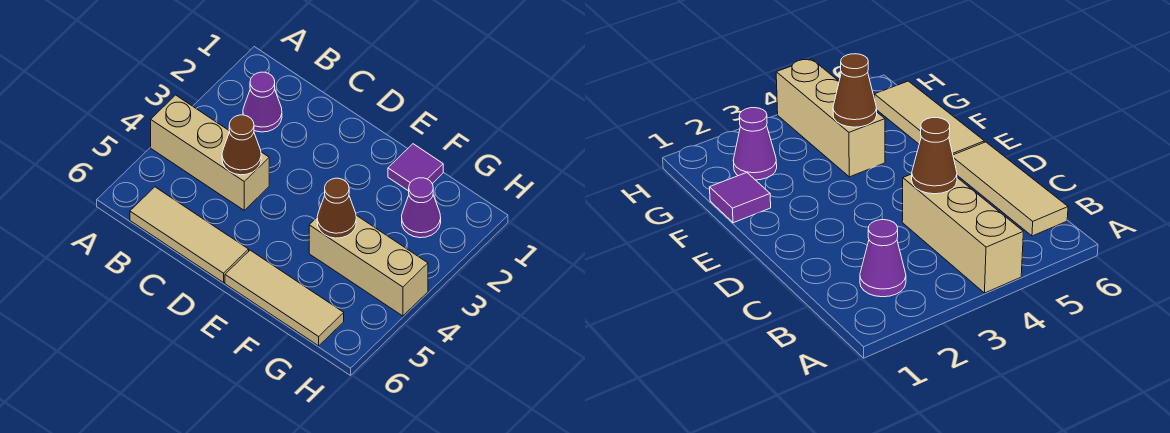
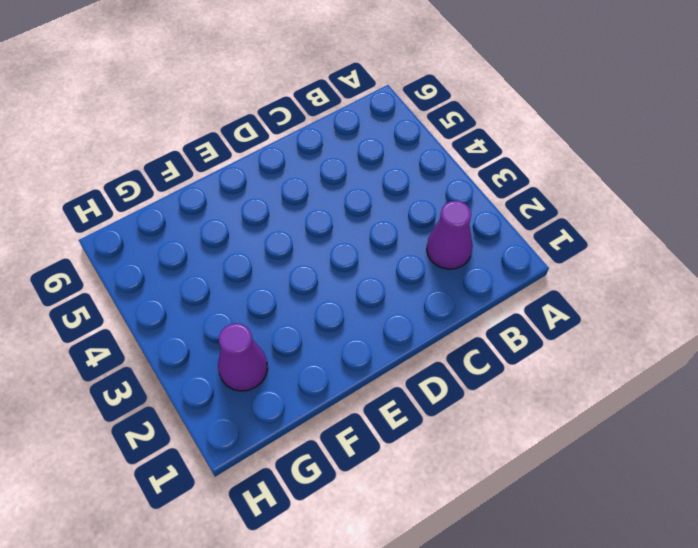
none -> tan 1x3 brick [151,95,269,210]
none -> tan 1x3 tile [130,187,249,283]

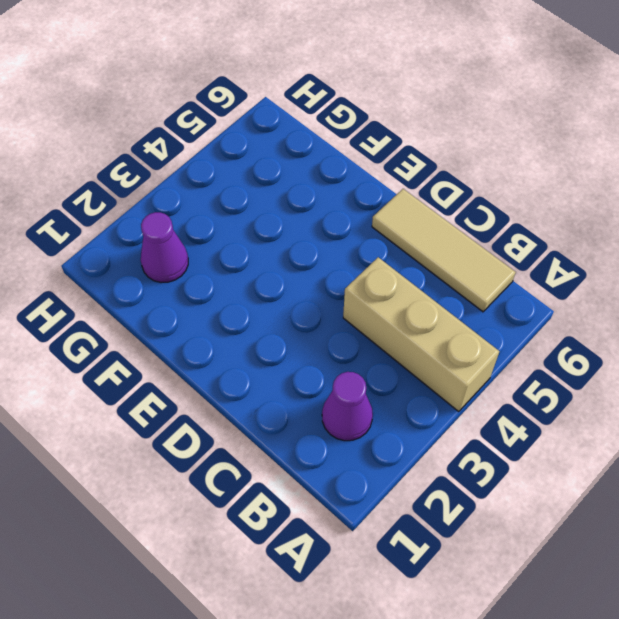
none -> tan 1x3 tile [225,250,344,346]
none -> purple 1x1 tile [388,144,443,191]

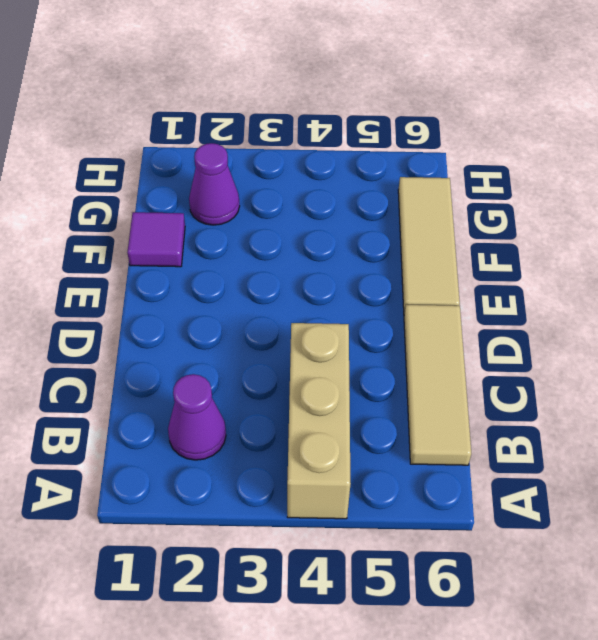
none -> tan 1x3 brick [309,215,428,316]
none -> brown 1x1 cone [222,115,261,175]

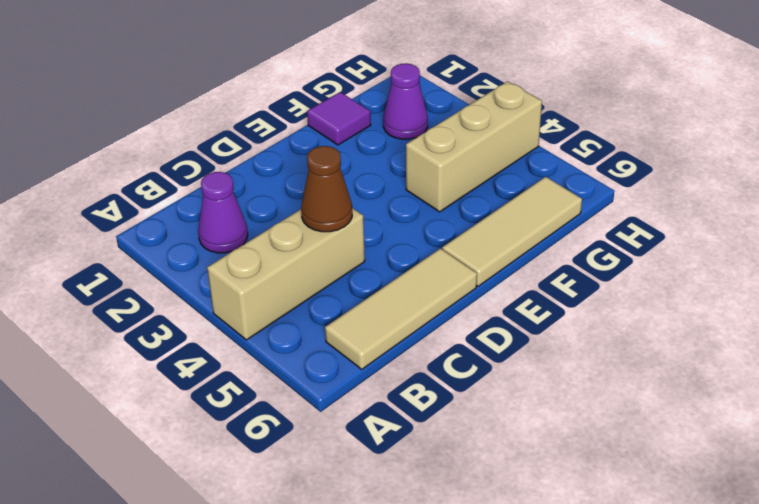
none -> brown 1x1 cone [317,178,356,238]

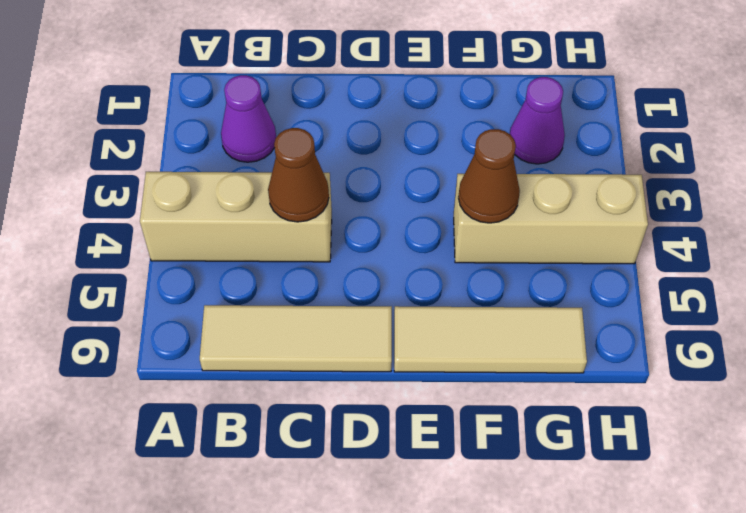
none -> purple 1x1 tile [388,144,443,191]

